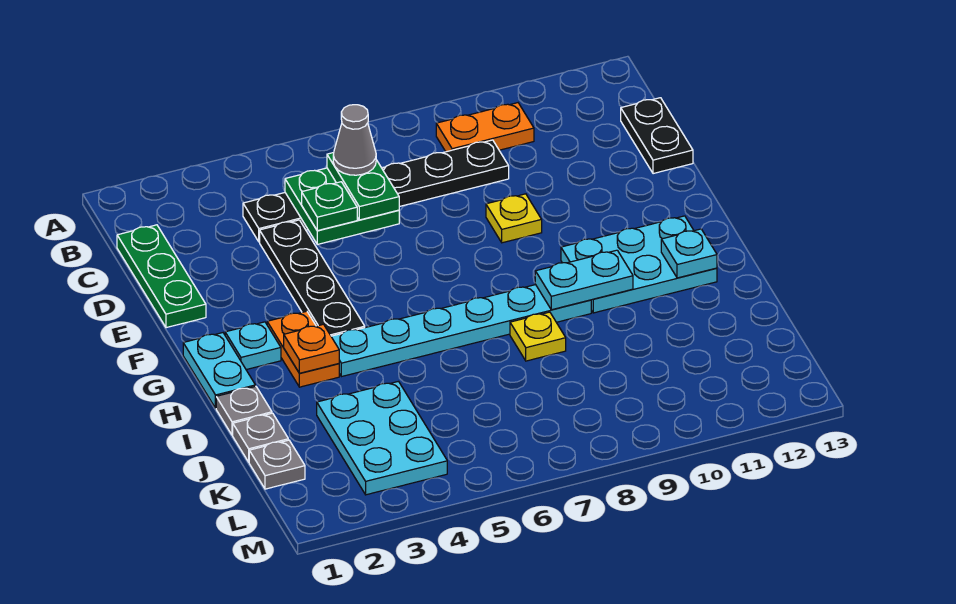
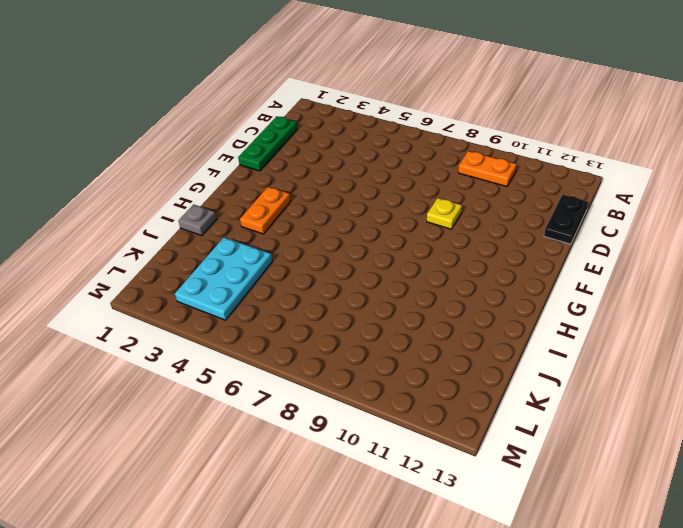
none -> black 1x6 plate [243,140,509,242]
none -> black 1x4 plate [260,220,365,336]
none -> cyan 1x2 plate [183,333,255,408]

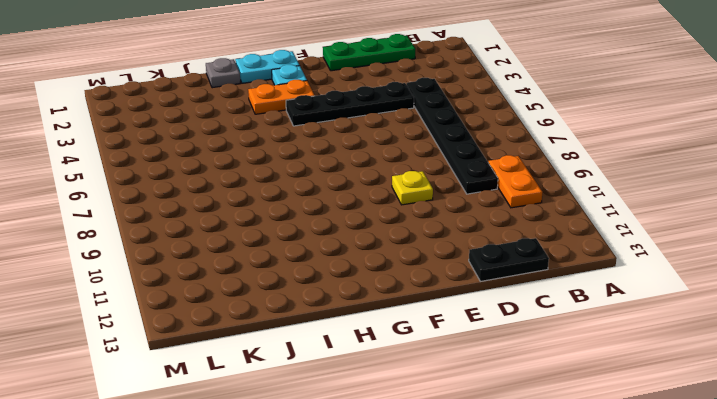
none -> cyan 2x3 plate [561,216,717,313]
none -> cyan 1x6 plate [331,285,591,377]
none -> yellow 1x1 plate [510,312,566,361]

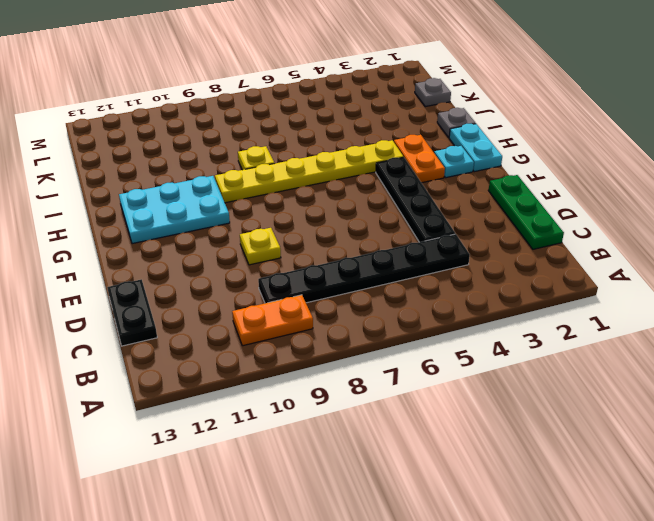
yellow 1x6 plate [215,140,403,203] -> cyan 1x6 plate [331,285,591,377]
none -> grey 1x1 plate [233,413,288,462]
none -> cyan 2x3 plate [317,381,447,495]
none -> green 2x2 plate [285,168,399,244]

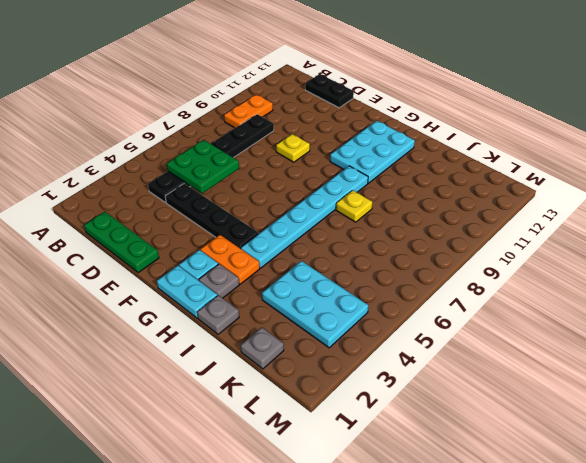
grey 1x1 plate [199,264,239,298] -> grey 1x1 plate moved to [233,413,288,462]
none -> orange 1x1 plate [284,324,339,373]
none -> cyan 1x2 plate [535,250,633,310]
none -> cyan 1x1 plate [661,229,717,278]

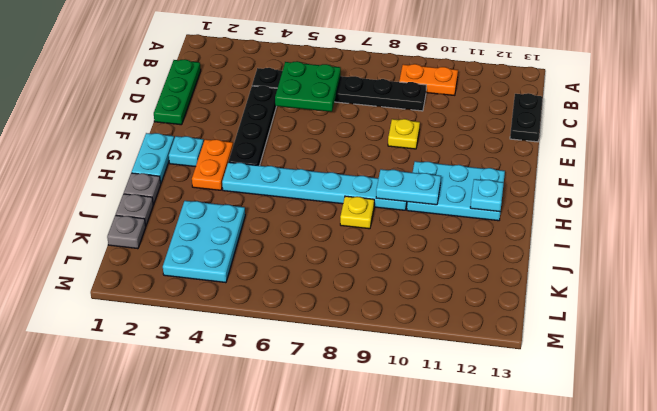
none -> orange 1x1 plate [284,324,339,373]
none -> green 1x2 plate [327,153,399,220]
none -> green 1x1 plate [302,182,357,231]

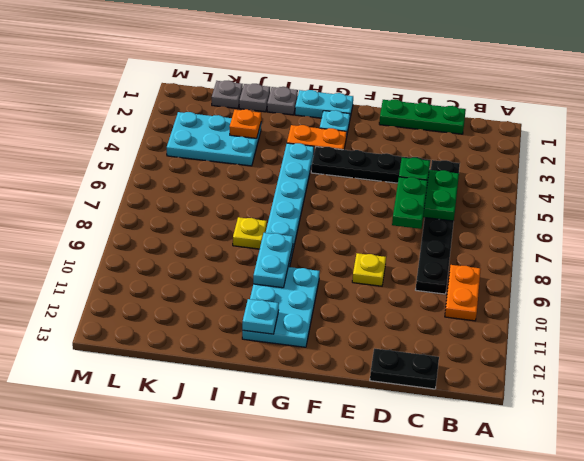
green 1x2 plate [392,177,428,229] -> green 1x2 plate turned to [327,153,399,220]
orange 1x1 plate [230,109,261,138] -> orange 1x1 plate moved to [284,324,339,373]
none -> grey 1x1 cone [333,105,376,175]

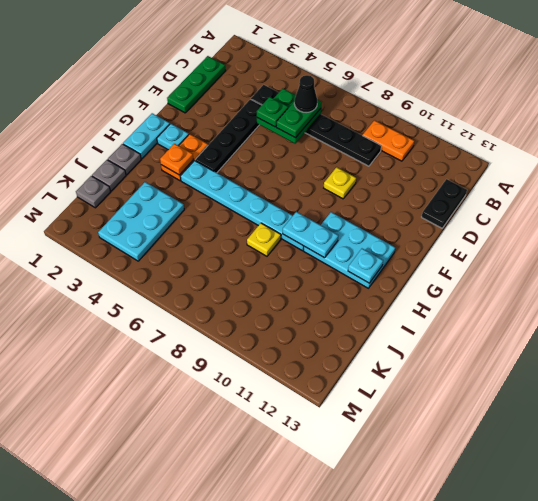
black 1x1 cone [294,75,318,113] -> grey 1x1 cone [333,105,376,175]

